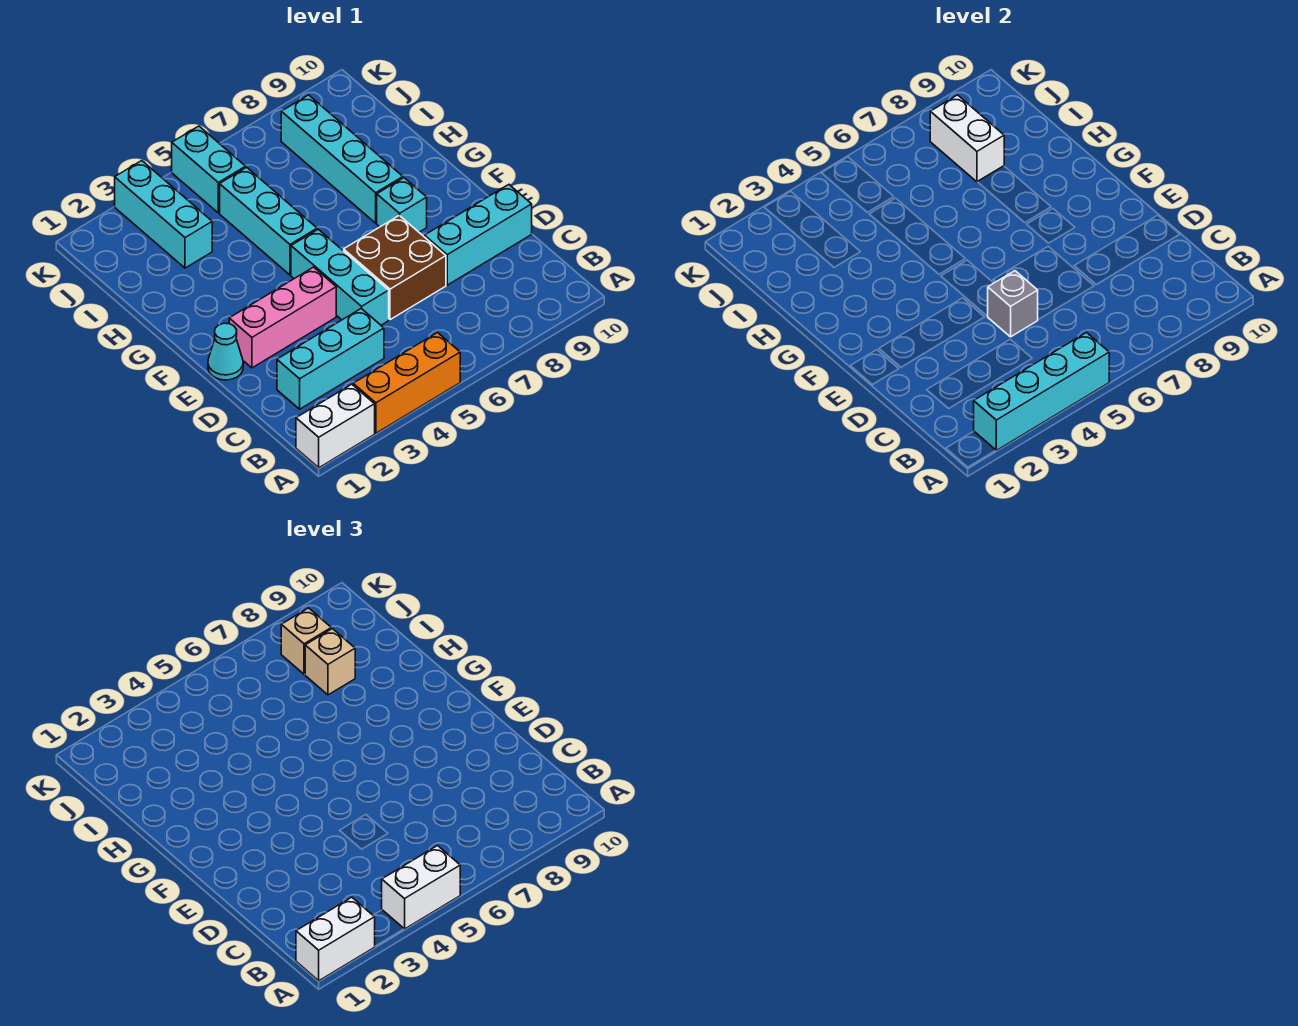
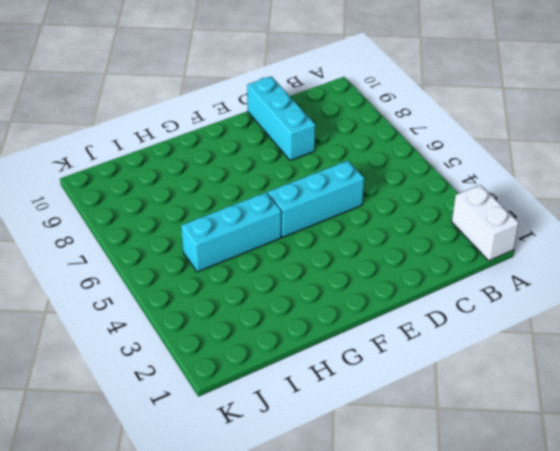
none -> orange 1x3 brick [353,333,460,433]
none -> cyan 1x3 brick [277,308,384,409]
none -> brown 2x2 brick [344,215,446,320]

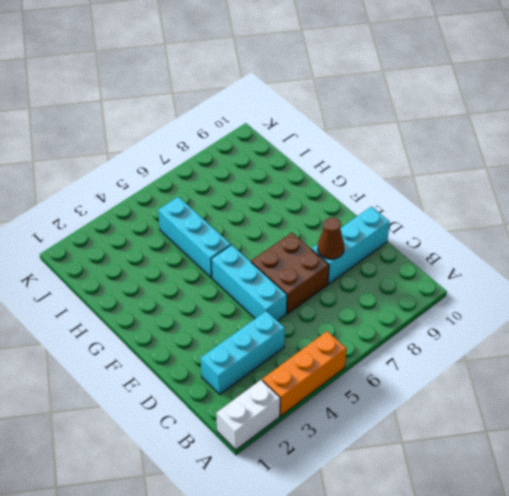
brown 1x1 cone [317,217,344,259] -> none
none -> cyan 1x1 cone [208,323,243,380]
none -> pink 1x3 brick [229,267,336,368]
none -> cyan 1x1 brick [377,178,427,232]

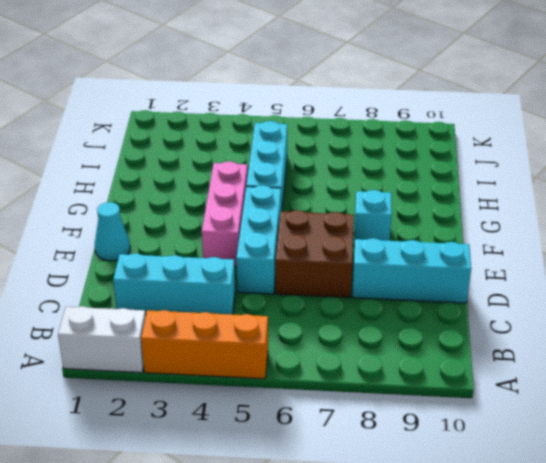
pink 1x3 brick [202,161,248,267] -> pink 1x3 brick turned to [229,267,336,368]
none -> cyan 1x4 brick [281,95,403,223]
none -> cyan 1x3 brick [115,161,212,268]
none -> cyan 1x2 brick [172,126,246,213]

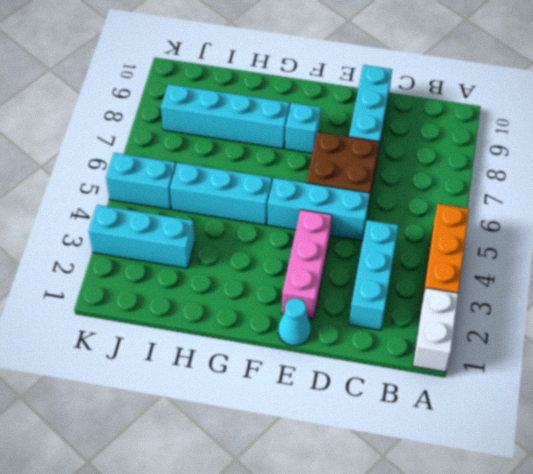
none -> cyan 1x4 brick [974,333,1109,450]
none -> grey 1x1 brick [987,271,1038,337]
none -> white 1x2 brick [930,95,1004,182]

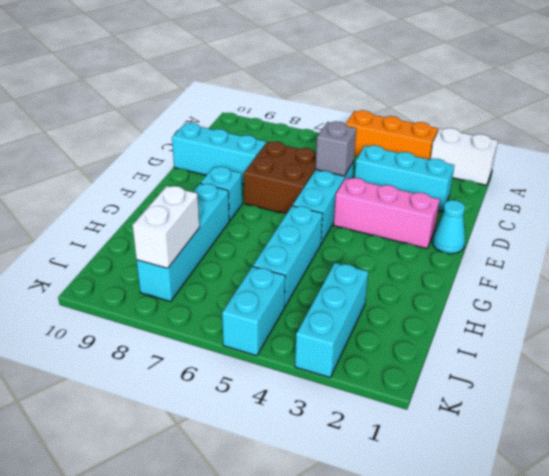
none -> cyan 1x4 brick [974,333,1109,450]
none -> white 1x2 brick [296,897,375,981]
none -> white 1x2 brick [382,846,460,929]

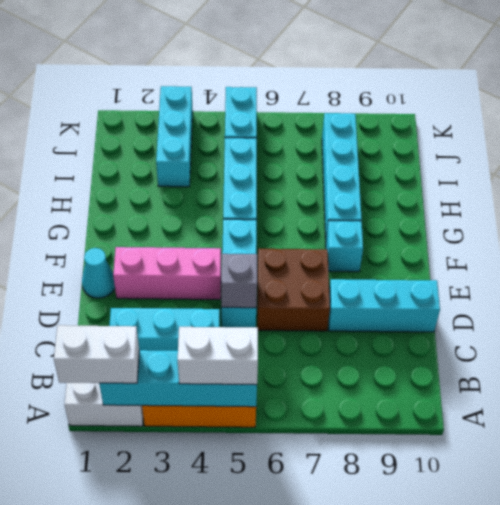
none -> white 1x2 brick [930,95,1004,182]
none -> tan 1x1 brick [305,629,355,695]
none -> tan 1x1 brick [281,608,331,674]

